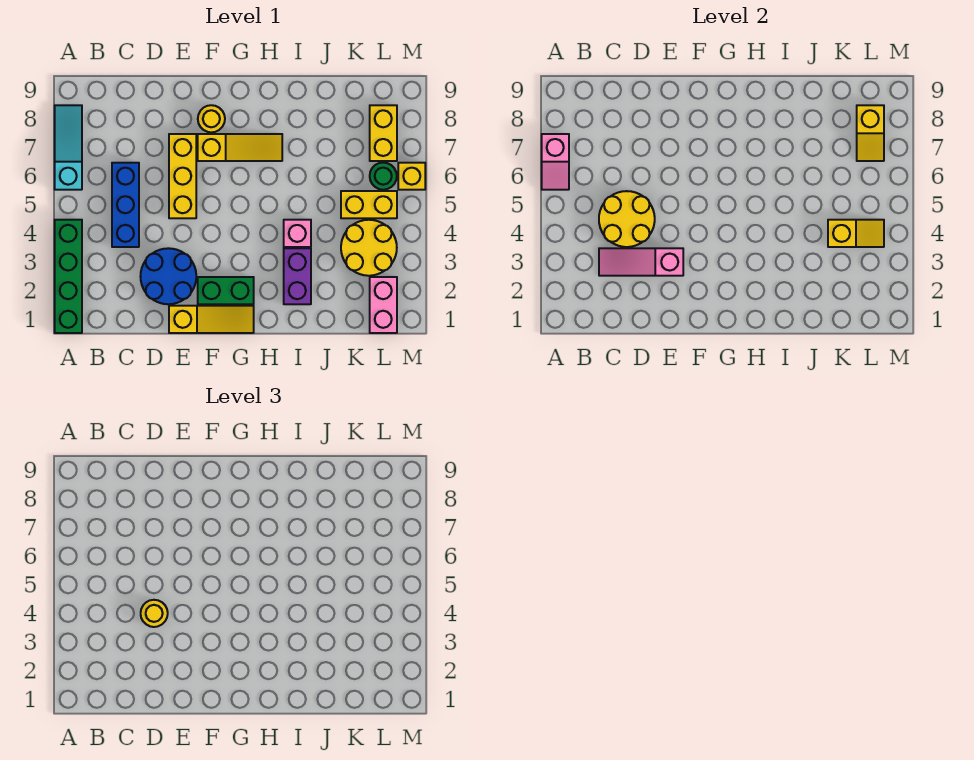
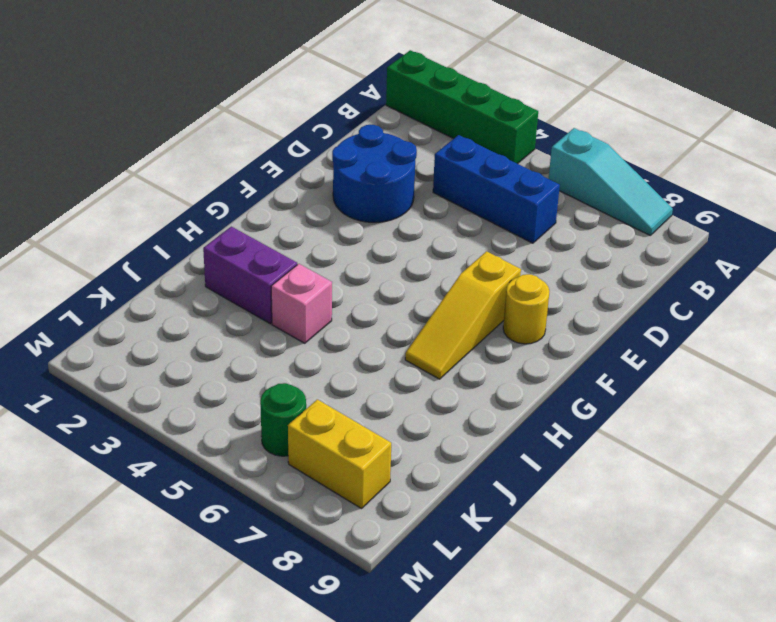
none -> yellow 1x3 slope [169,306,254,333]
none -> yellow 1x3 brick [169,134,196,218]
none -> green 1x2 brick [198,277,254,304]

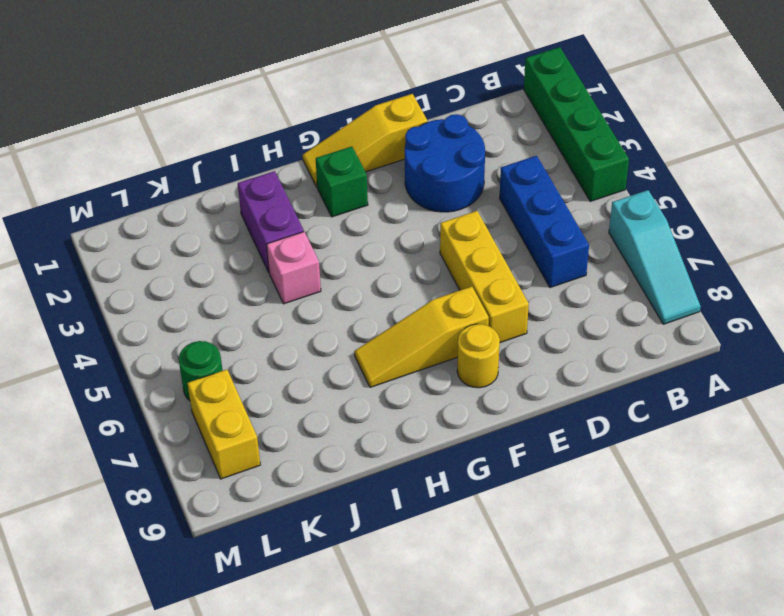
green 1x1 brick [316,147,368,217] -> green 1x2 brick [198,277,254,304]
none -> yellow 2x2 round brick [341,220,397,276]
none -> yellow 1x2 brick [341,191,397,218]
none -> pink 1x2 brick [370,277,397,333]

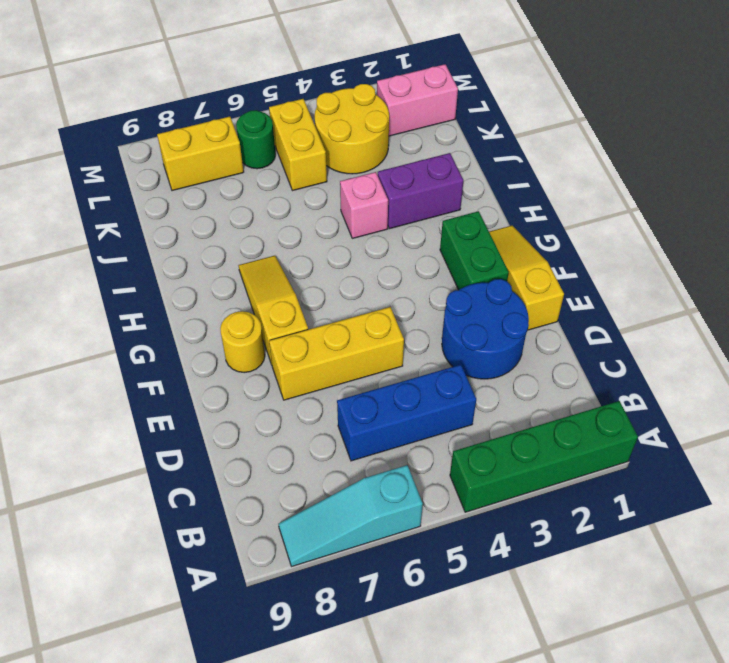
none -> yellow 1x1 brick [398,163,425,190]
none -> pink 1x2 slope [542,134,569,190]
none -> pink 1x3 slope [599,248,683,276]

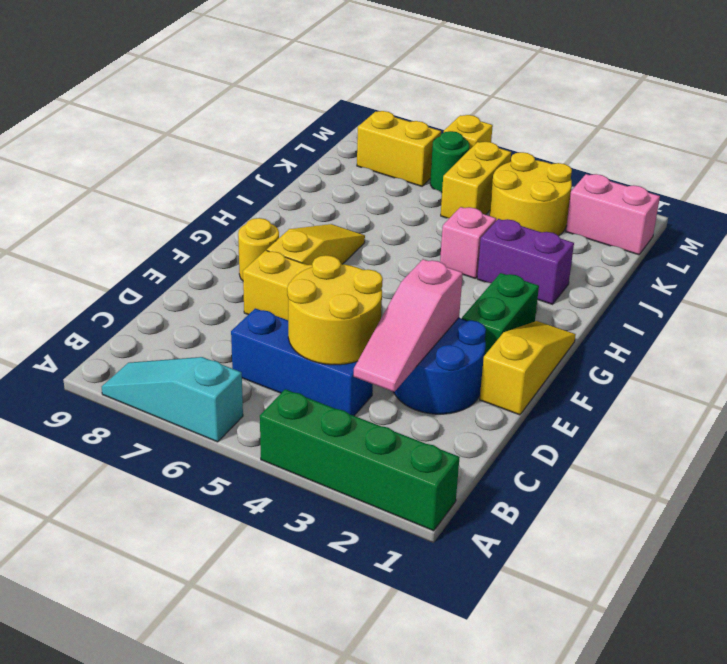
none -> pink 1x2 slope [542,134,569,190]
none -> yellow 1x2 slope [828,220,884,247]
none -> yellow 1x2 slope [857,105,884,161]

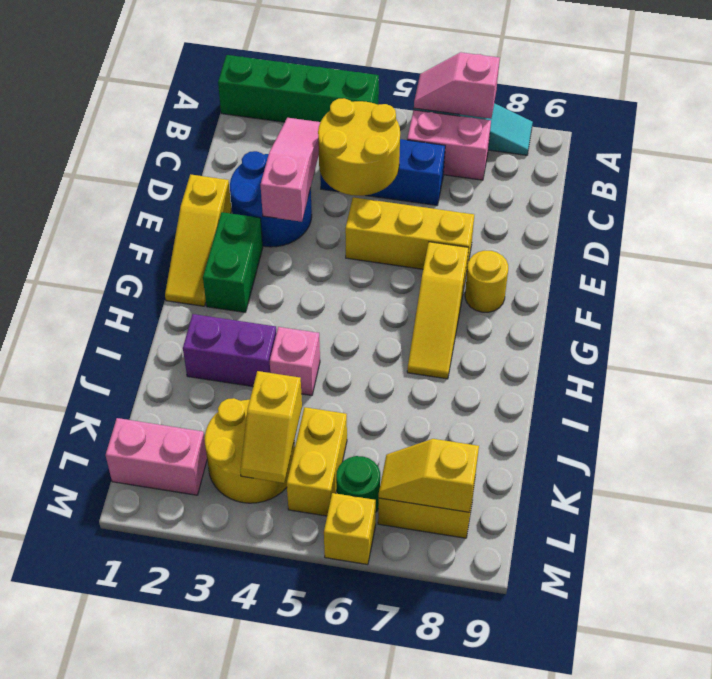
pink 1x2 brick [407,110,491,180] -> none
none -> yellow 1x1 round brick [141,600,168,627]

